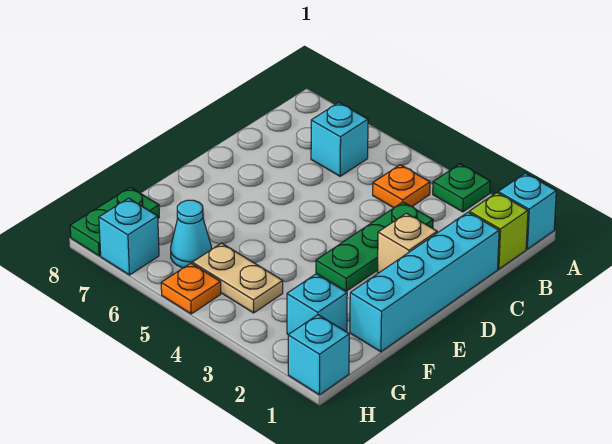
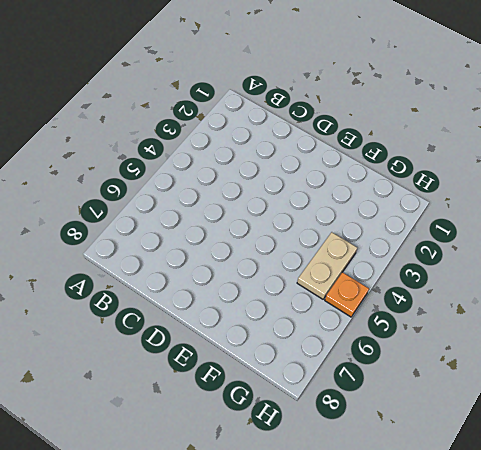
none -> cyan 1x1 brick [498,173,556,249]
none -> green 1x1 plate [433,164,490,212]
none -> lime 1x1 brick [469,193,528,269]

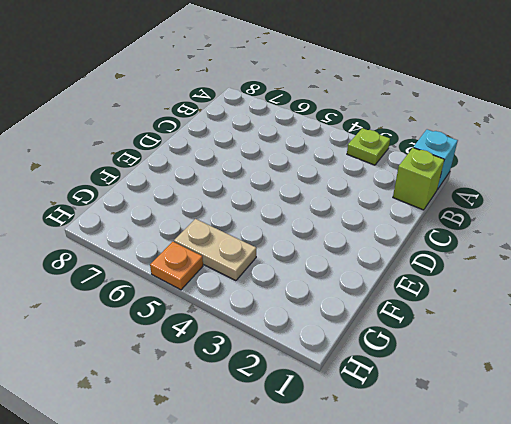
lime 1x1 plate [347,128,390,165] -> green 1x1 plate [433,164,490,212]
none -> orange 1x1 plate [373,165,430,208]
none -> cyan 1x1 brick [311,103,368,176]
none -> cyan 1x4 brick [350,212,499,352]

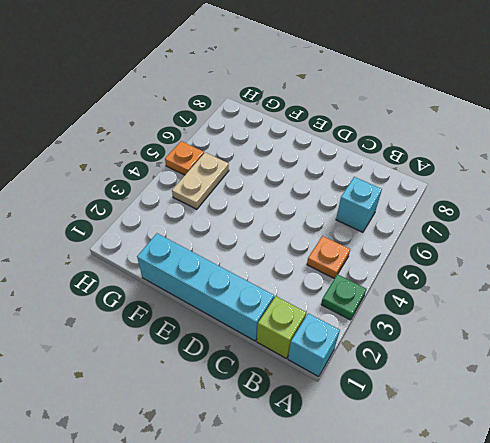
none -> green 1x3 plate [316,202,433,291]
none -> tan 1x1 brick [377,213,437,273]
none -> cyan 1x1 brick [287,274,347,335]

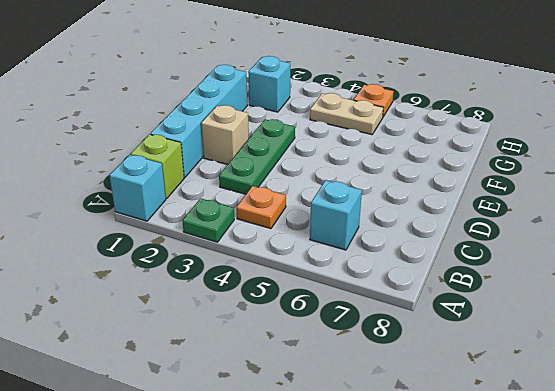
none -> cyan 1x1 cone [171,200,211,268]
none -> green 1x2 plate [70,187,159,256]
none -> cyan 1x1 brick [288,315,349,395]

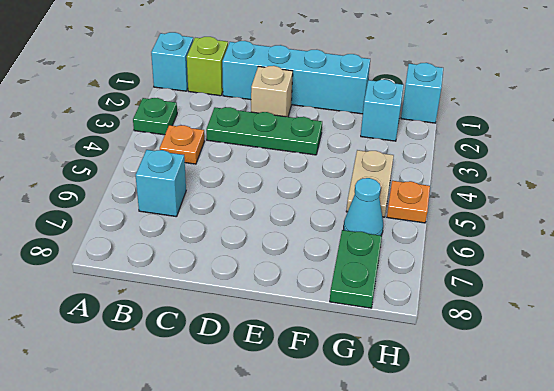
green 1x2 plate [330,230,382,308] -> green 1x2 plate turned to [70,187,159,256]
none -> cyan 1x1 brick [99,198,159,275]

